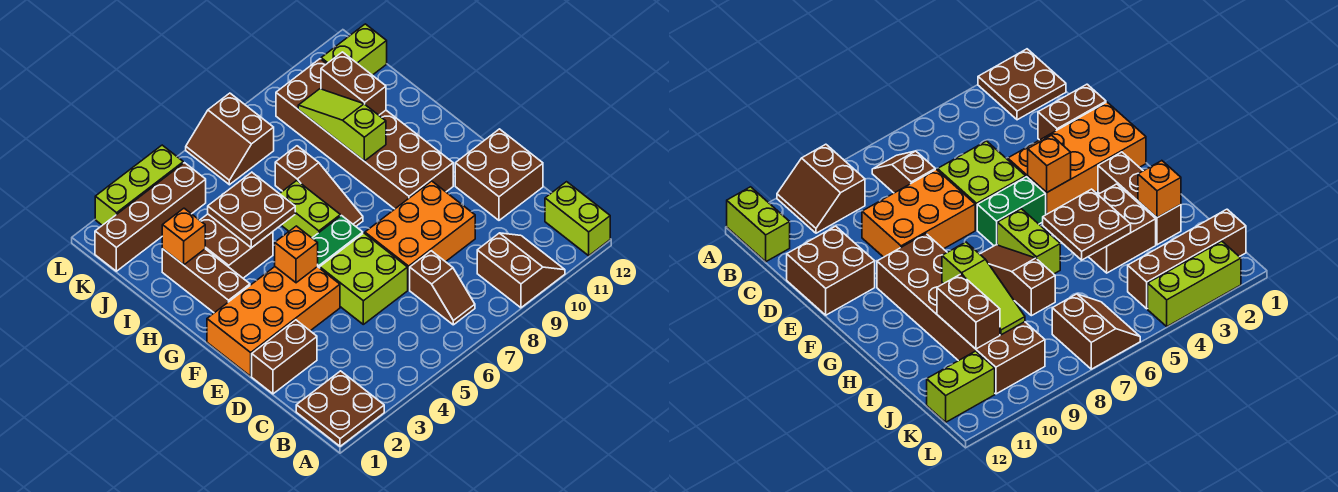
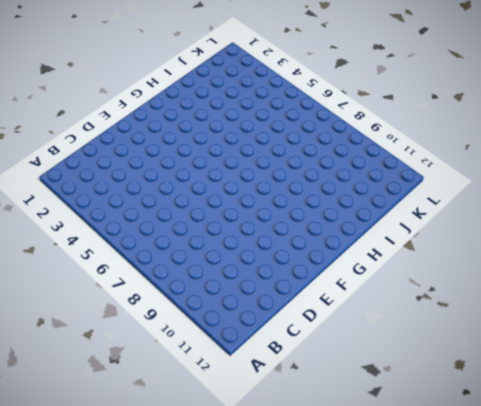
none -> brown 2x2 plate [296,371,384,446]
none -> brown 2x2 slope [477,233,565,308]
none -> lime 1x2 brick [545,182,610,256]

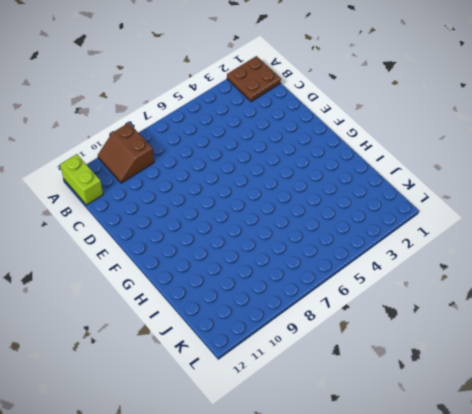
none -> brown 1x2 slope [410,251,475,325]
none -> brown 1x2 brick [252,320,317,394]
none -> lime 2x2 brick [320,233,408,324]

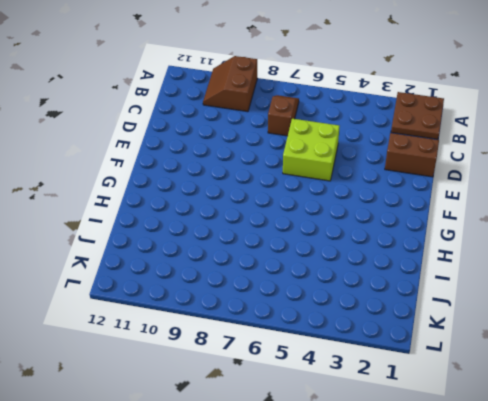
none -> lime 1x2 brick [545,182,610,256]
none -> orange 2x3 brick [365,181,475,290]
none -> brown 2x2 brick [455,129,543,220]

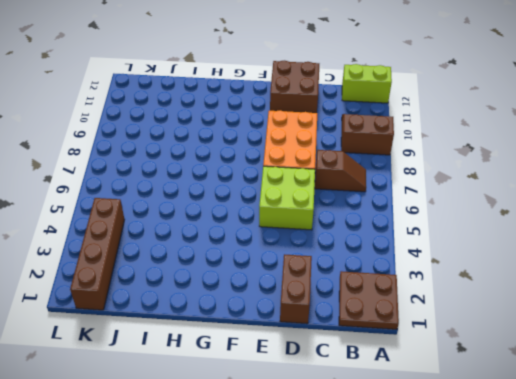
none -> orange 2x4 brick [207,267,340,376]
none -> green 1x2 brick [312,216,363,268]
none -> brown 2x6 brick [276,59,453,209]

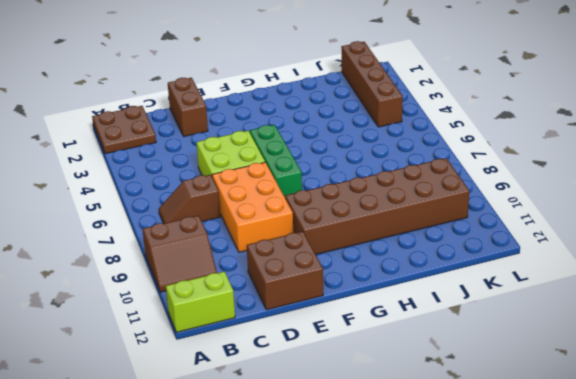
green 1x3 brick [250,125,302,197] -> green 1x2 brick [312,216,363,268]
none -> orange 2x4 brick [207,267,340,376]
none -> brown 1x3 brick [162,249,250,313]
none -> lime 1x2 brick [280,181,340,238]

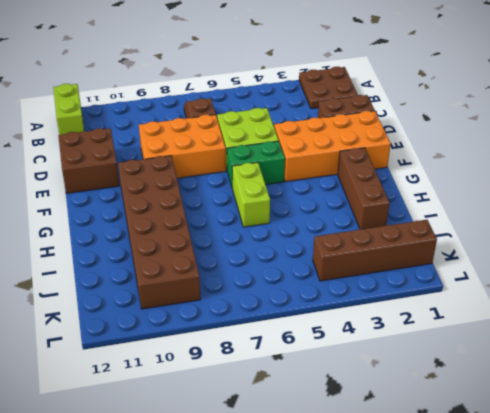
none -> brown 2x2 slope [477,233,565,308]
none -> brown 1x3 slope [275,146,363,226]
none -> brown 2x2 brick [200,214,273,278]

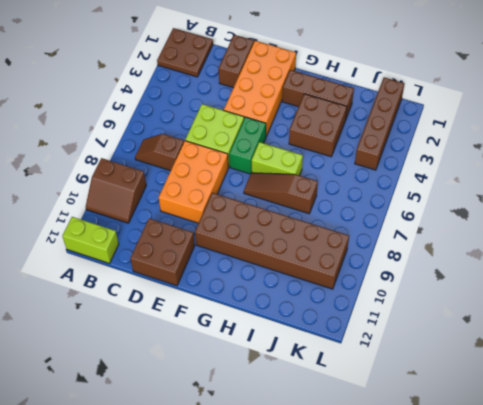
none -> brown 2x2 slope [186,93,274,185]
none -> lime 1x2 brick [321,24,387,75]
none -> lime 1x3 brick [95,145,183,225]

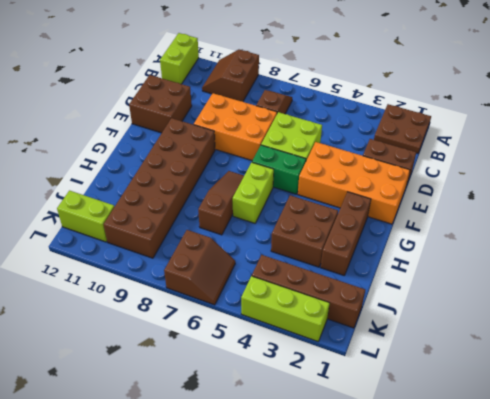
none -> orange 1x1 brick [275,226,318,283]
none -> brown 2x2 plate [208,172,295,248]
none -> lime 1x3 slope [298,89,386,161]

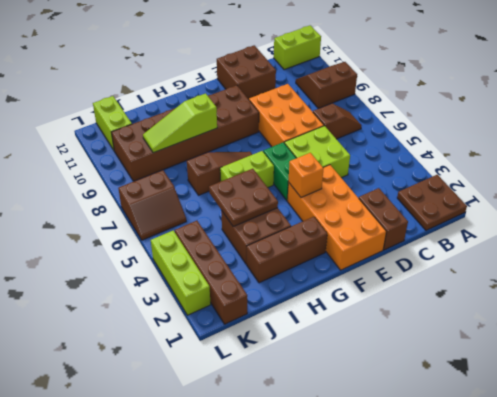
none -> orange 1x1 brick [162,208,205,265]
none -> brown 1x2 brick [321,52,386,115]

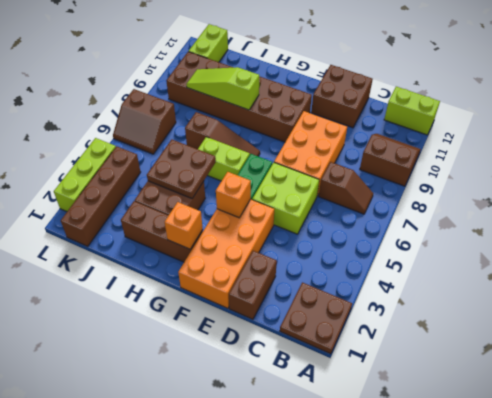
orange 1x1 brick [165,202,203,249] -> orange 1x1 brick moved to [162,208,205,265]
none -> brown 1x2 brick [321,52,386,115]

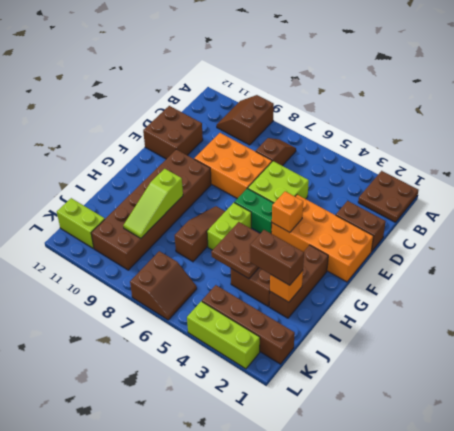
brown 1x2 brick [250,230,304,285] -> brown 1x2 brick turned to [321,52,386,115]
none -> lime 1x2 brick [545,182,610,256]

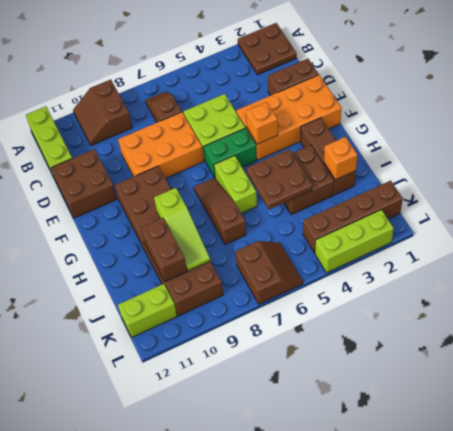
lime 1x3 brick [26,106,72,179] -> lime 1x2 brick [545,182,610,256]

